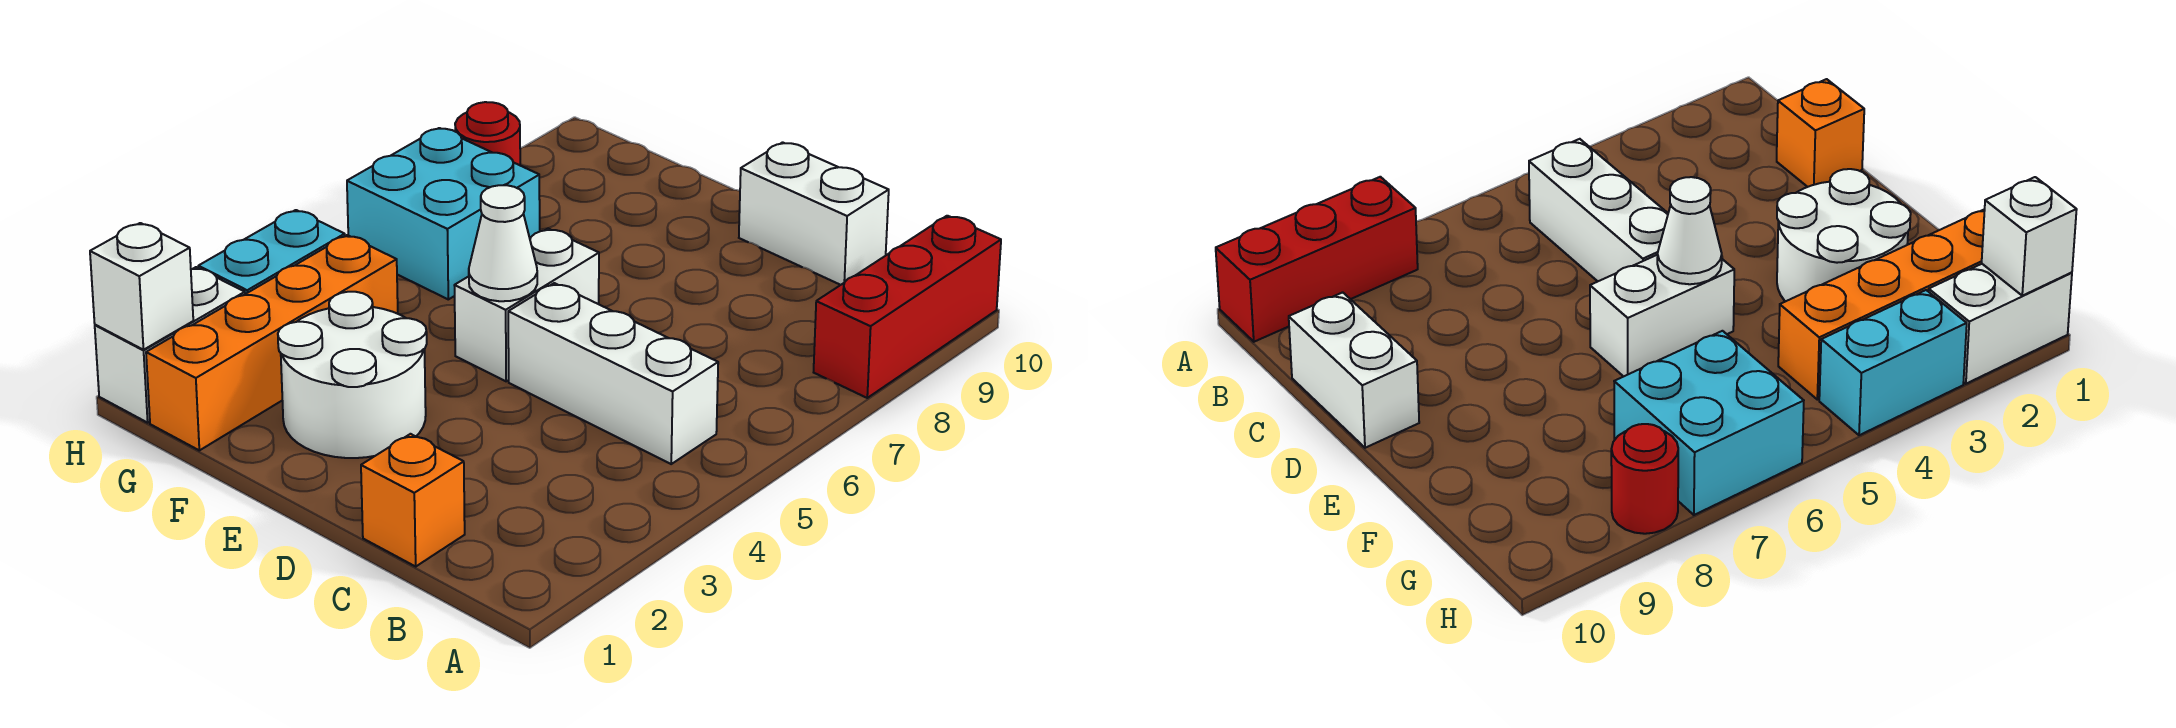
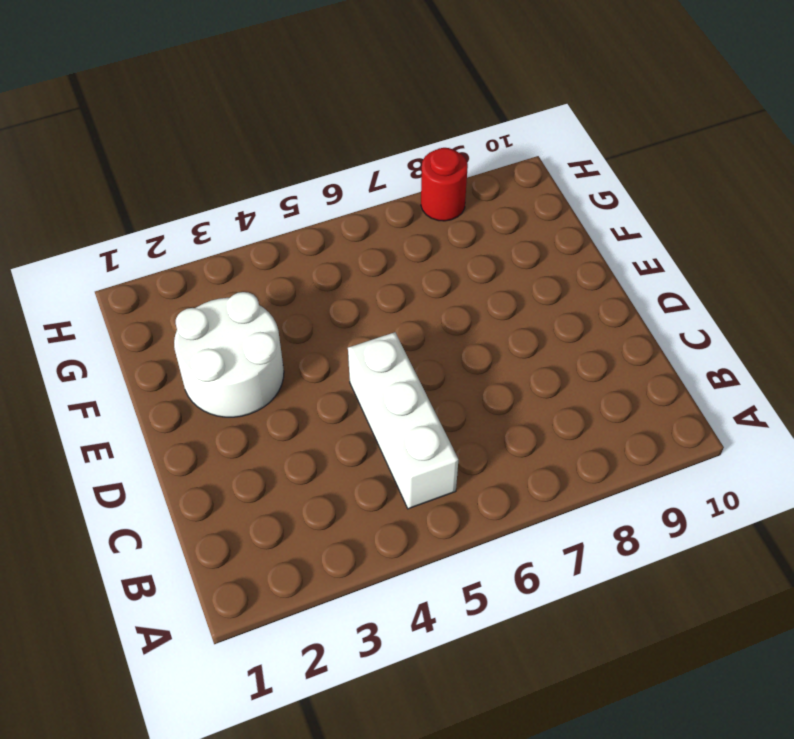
none -> red 1x3 brick [814,216,1001,398]
none -> orange 1x1 brick [361,434,465,566]
none -> white 1x2 brick [739,142,889,285]

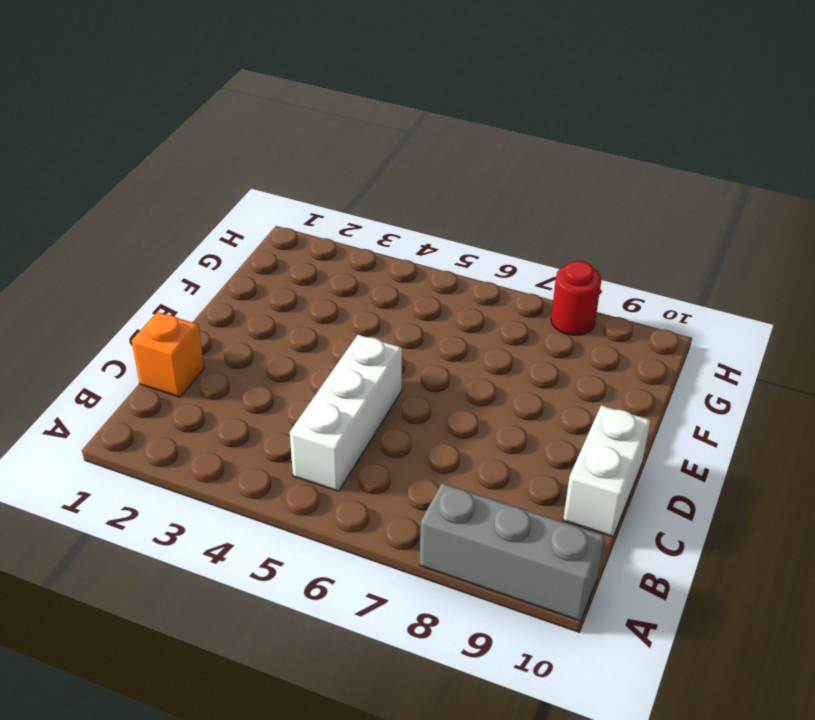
grey 1x3 brick [420,483,605,621] -> red 1x3 brick [814,216,1001,398]
none -> white 2x2 round brick [278,292,427,458]
none -> white 1x2 brick [454,229,599,381]
none -> orange 1x4 brick [146,235,398,450]

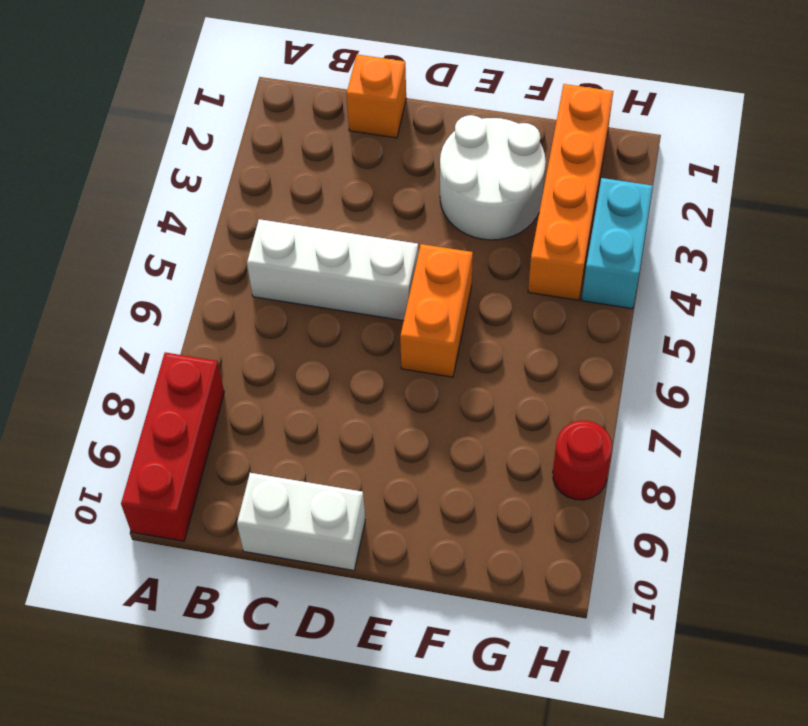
orange 1x2 brick [400,244,473,377] -> white 1x2 brick [454,229,599,381]
none -> cyan 2x2 brick [347,128,540,299]
none -> white 1x2 brick [95,267,245,423]
none -> white 1x1 cone [469,185,537,301]

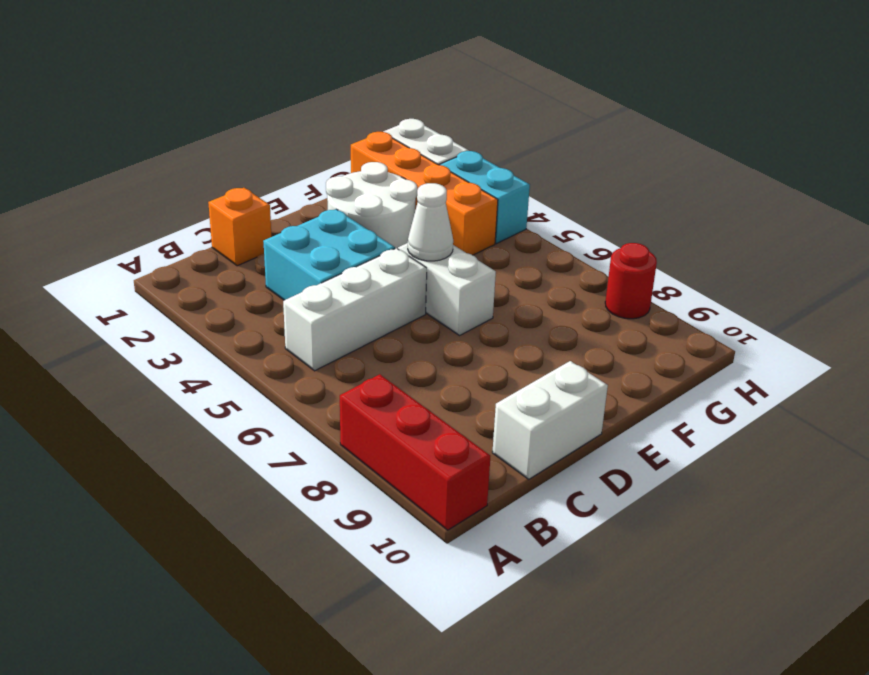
cyan 2x2 brick [263,209,395,300] -> cyan 2x2 brick moved to [347,128,540,299]
none -> white 1x1 brick [90,223,193,350]

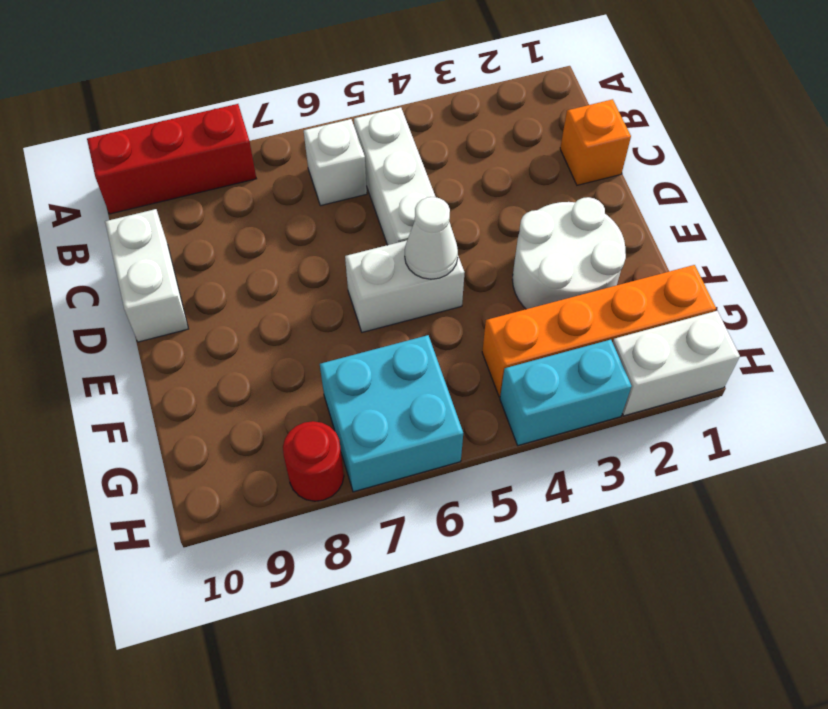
white 1x1 brick [304,119,367,206] -> white 1x1 brick moved to [90,223,193,350]

